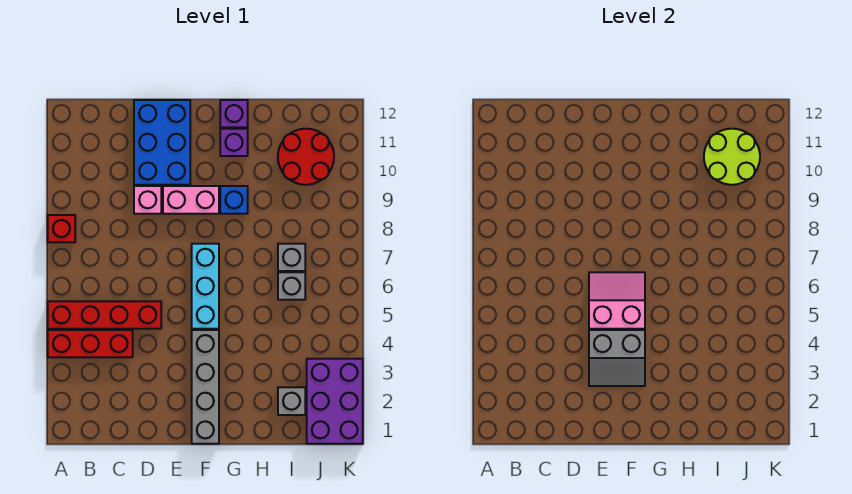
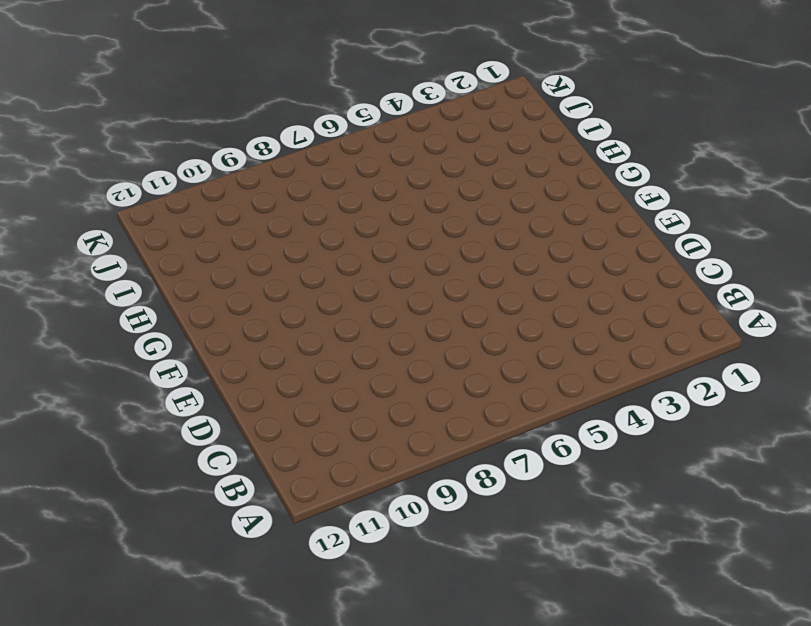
none -> red 1x3 brick [48,330,133,357]
none -> red 1x4 brick [48,301,161,329]
none -> red 1x1 brick [48,215,75,242]

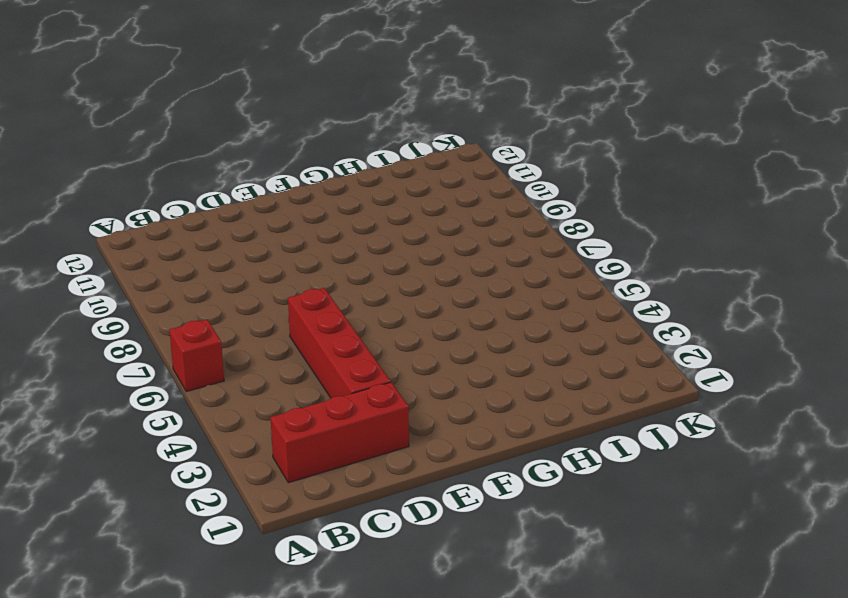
red 1x1 brick [169,319,224,392] -> red 1x1 brick moved to [48,215,75,242]
red 1x3 brick [270,382,409,483] -> red 1x3 brick moved to [48,330,133,357]
red 1x4 brick [288,288,391,398] -> red 1x4 brick turned to [48,301,161,329]
none -> pink 1x1 brick [134,186,161,214]
none -> blue 2x3 brick [134,100,190,185]
none -> pink 1x2 brick [163,186,219,214]

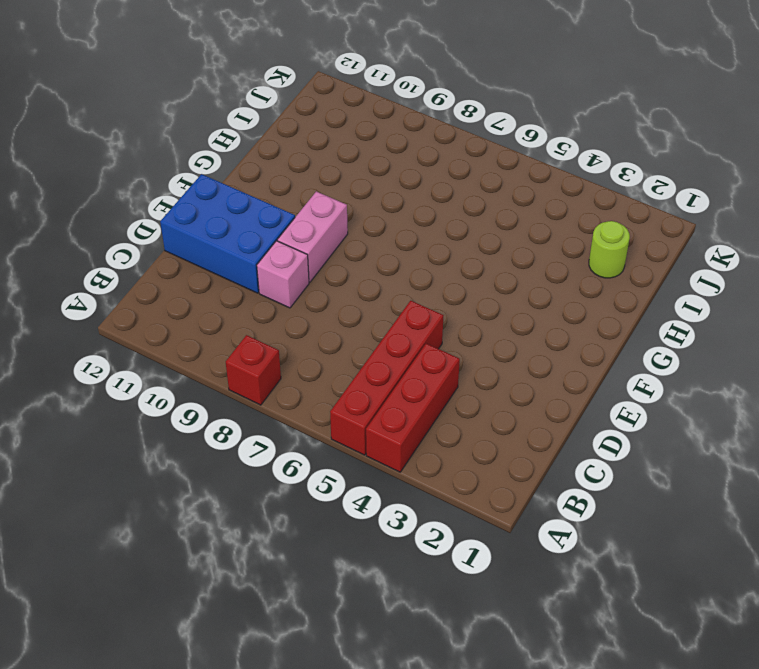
lime 1x1 round brick [589,221,630,278] -> grey 1x1 brick [278,387,305,415]
none -> grey 1x4 brick [192,330,219,444]
none -> cyan 1x3 brick [192,244,219,329]
none -> blue 1x1 brick [220,186,248,214]

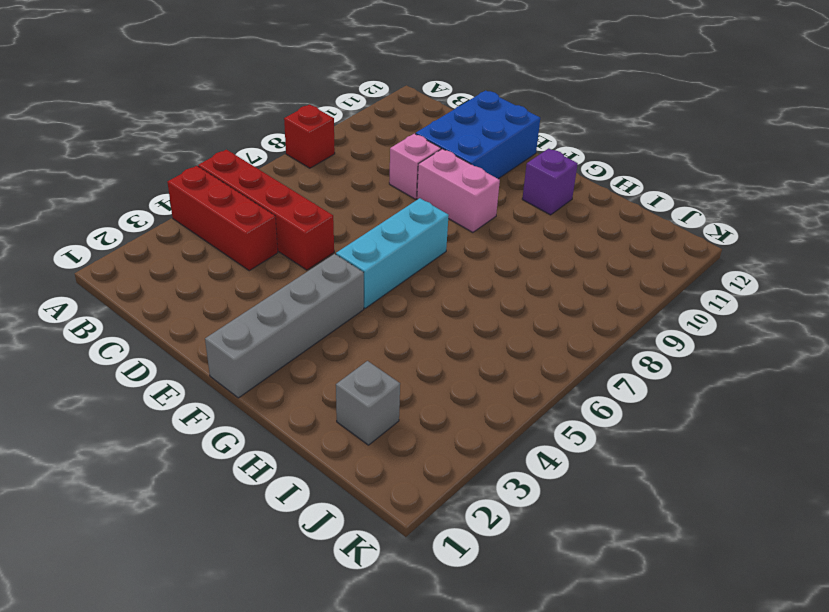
none -> blue 1x1 brick [220,186,248,214]
none -> purple 1x1 brick [220,100,248,127]
none -> grey 1x1 brick [278,272,305,300]

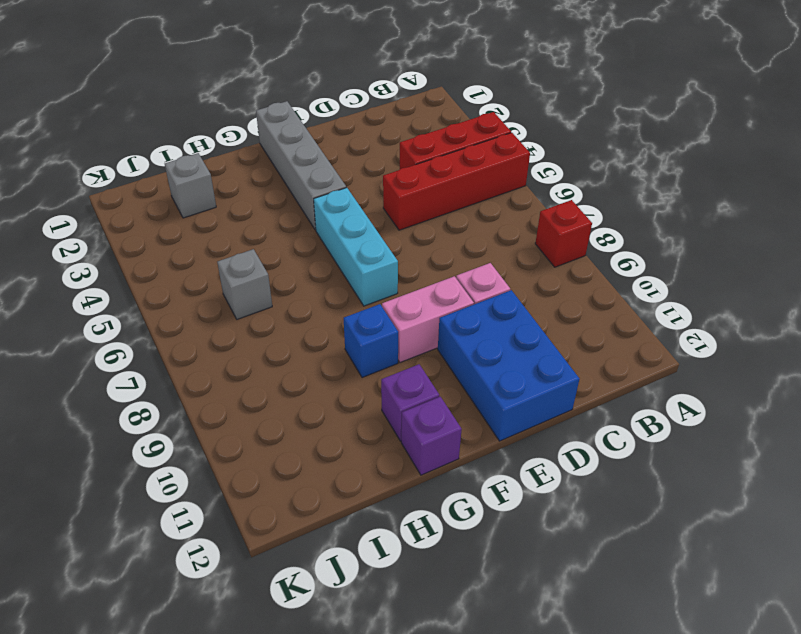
none -> grey 1x1 brick [278,244,305,271]
none -> red 2x2 round brick [278,129,334,185]
none -> purple 2x3 brick [307,359,363,444]

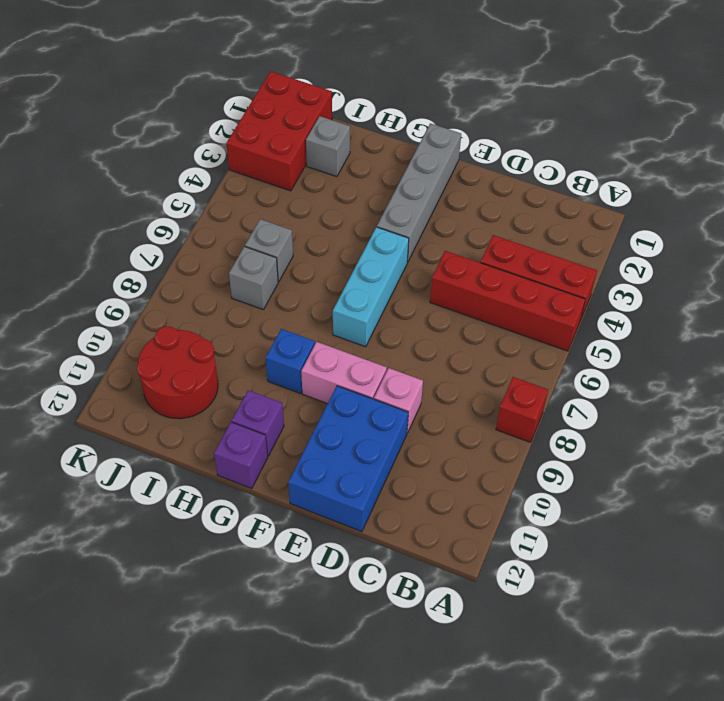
red 2x3 brick [226,71,332,191] -> purple 2x3 brick [307,359,363,444]
none -> grey 2x2 slope [589,330,645,386]
none -> pink 2x2 slope [589,272,645,329]
none -> lime 2x2 round brick [704,129,760,185]

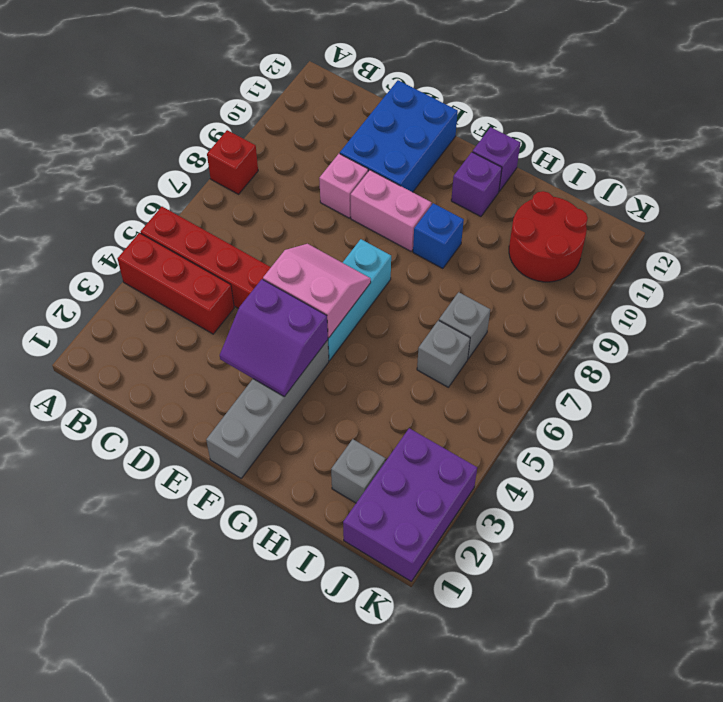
purple 2x2 slope [220,279,328,397] -> grey 2x2 slope [589,330,645,386]
none -> lime 2x2 round brick [704,129,760,185]

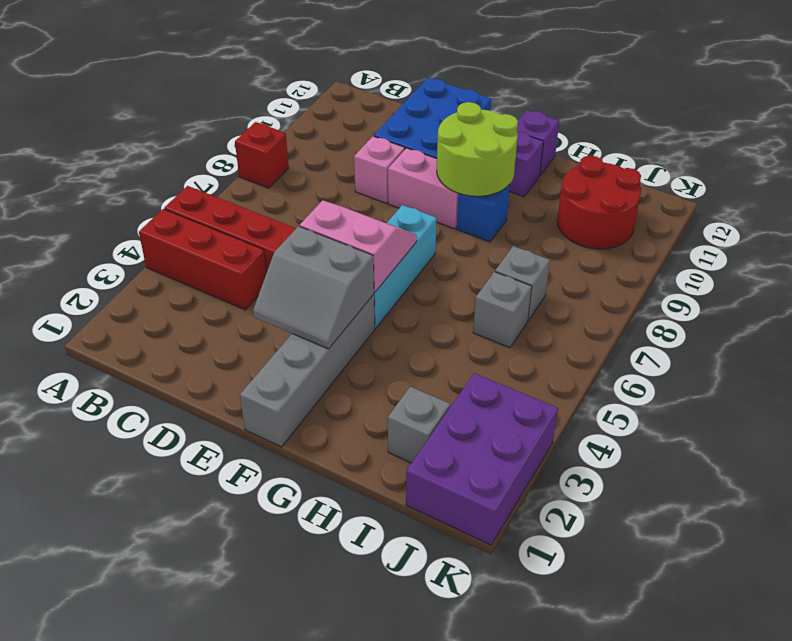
lime 2x2 round brick [437,102,518,196] -> lime 2x2 round brick moved to [704,129,760,185]

